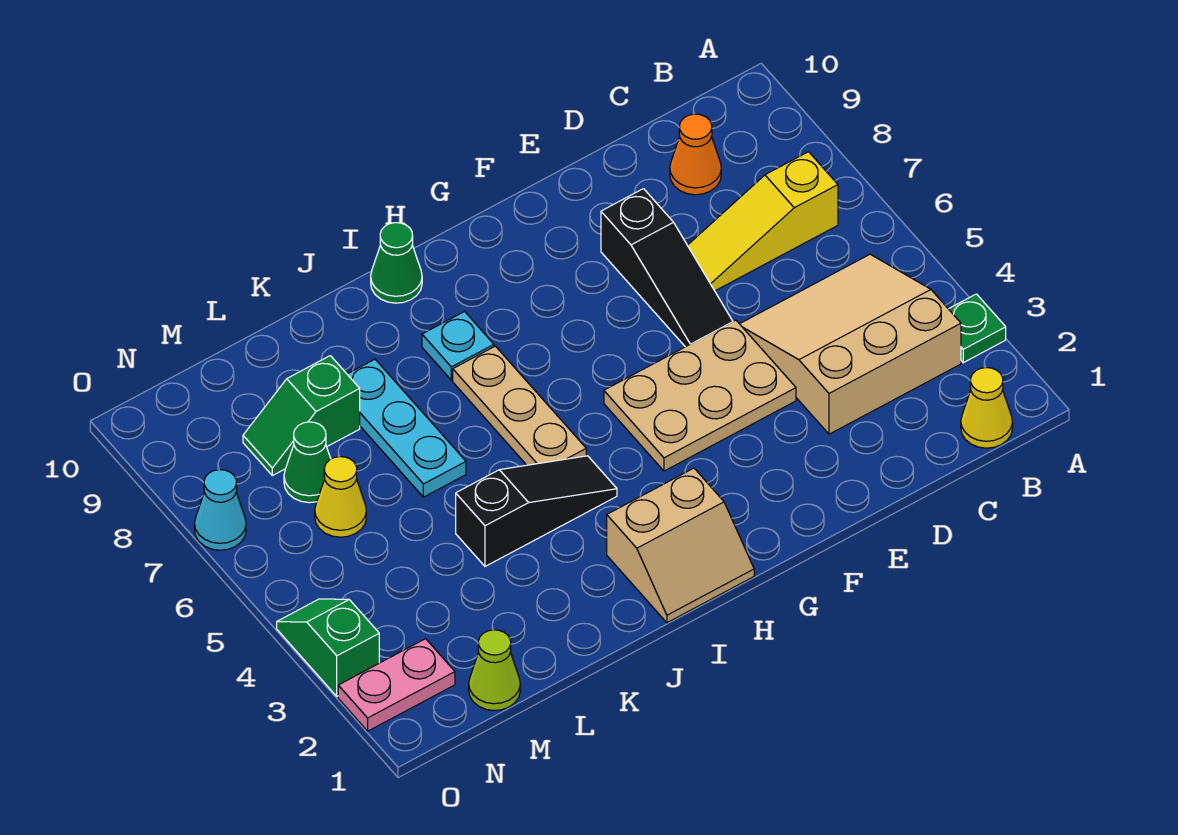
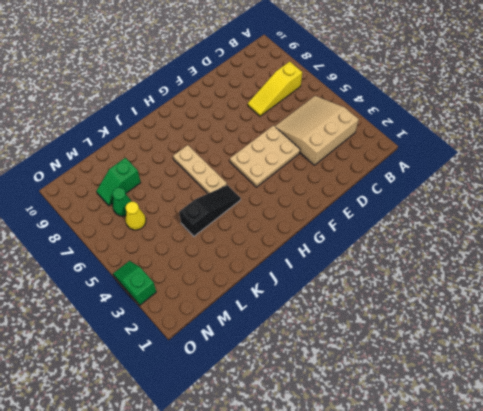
none -> green 1x1 plate [949,294,1006,363]
none -> yellow 1x1 cone [961,368,1013,448]
none -> orange 1x1 cone [670,114,721,195]

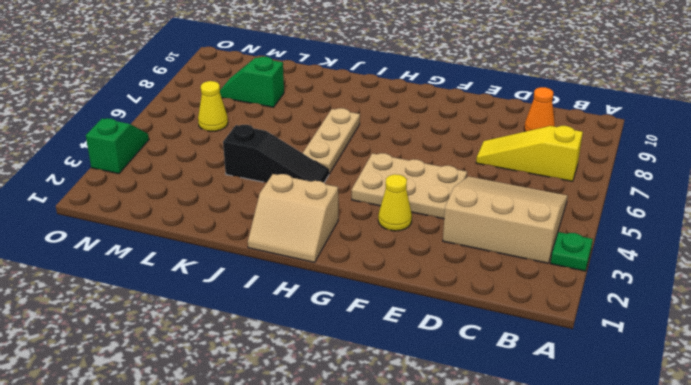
yellow 1x1 cone [378,174,412,231] -> yellow 1x1 cone moved to [961,368,1013,448]
none -> black 1x3 slope [601,189,733,347]
none -> cyan 1x1 plate [422,312,494,380]
none -> green 1x1 cone [371,223,422,303]

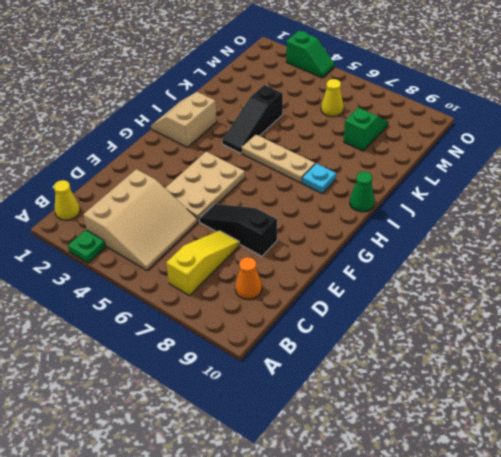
none -> cyan 1x3 plate [347,359,466,497]
none -> lime 1x1 cone [469,630,520,711]
none -> green 1x1 cone [284,422,331,503]

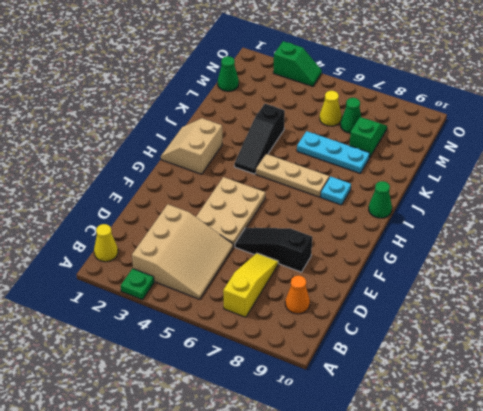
green 1x1 cone [218,56,239,91] -> lime 1x1 cone [469,630,520,711]
none -> pink 1x2 plate [338,639,455,731]
none -> cyan 1x1 cone [194,470,246,550]

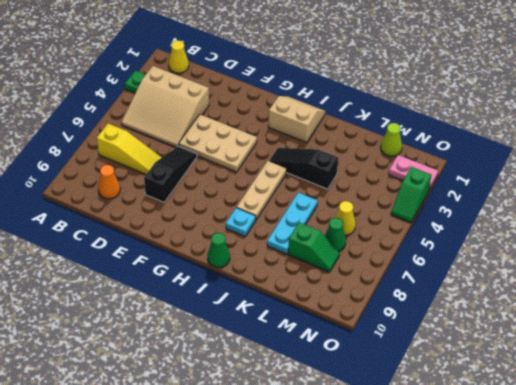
none -> cyan 1x1 cone [194,470,246,550]

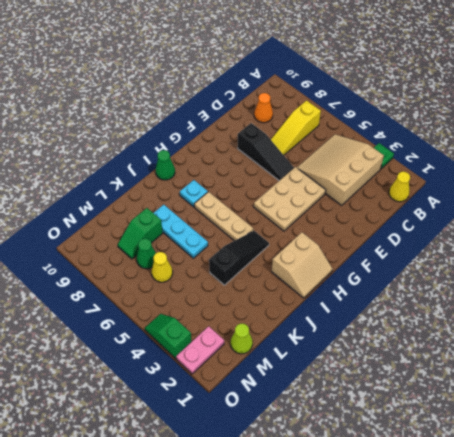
none -> cyan 1x1 cone [194,470,246,550]

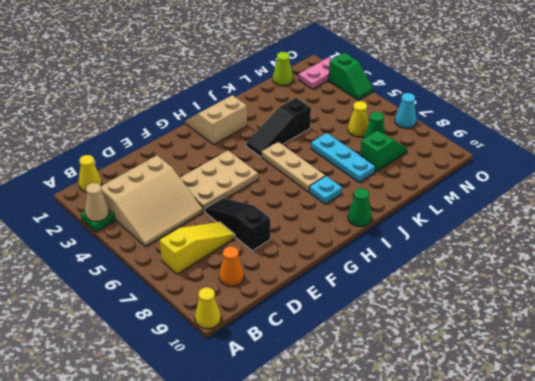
tan 1x1 cone [85,183,109,222] -> none
yellow 1x1 cone [195,287,221,329] -> none

